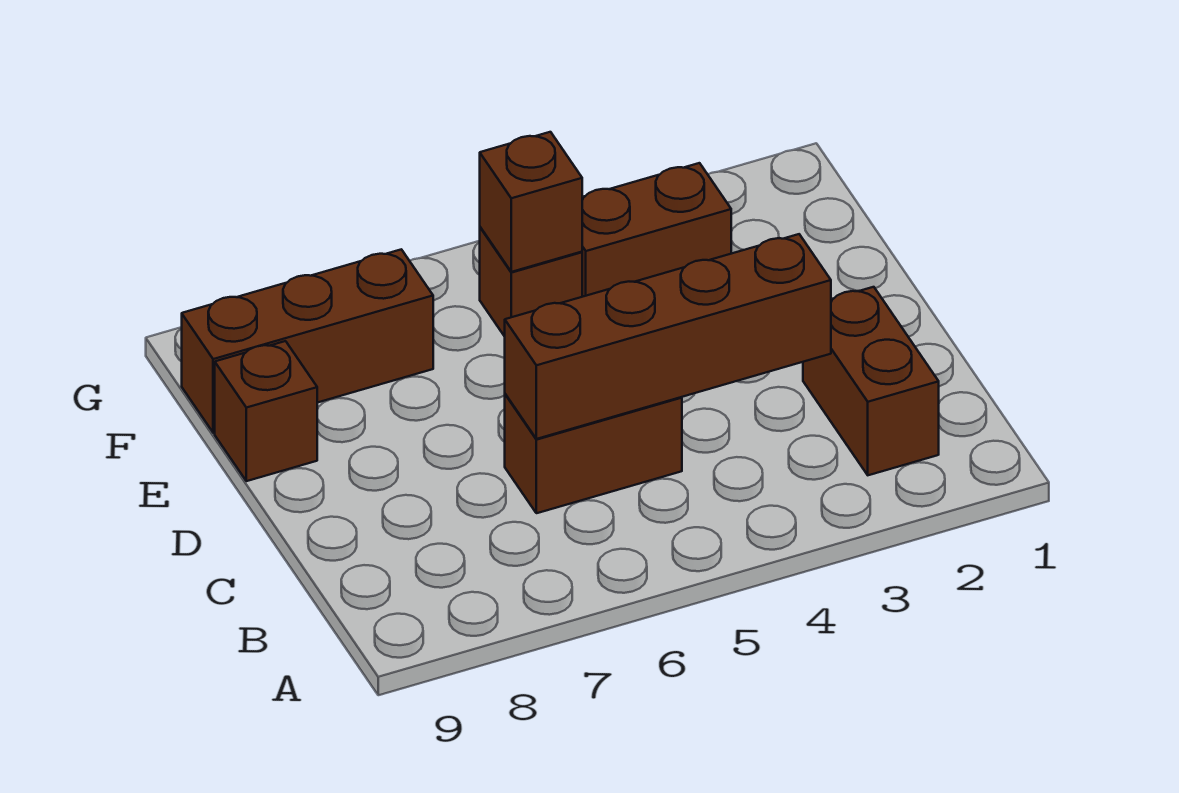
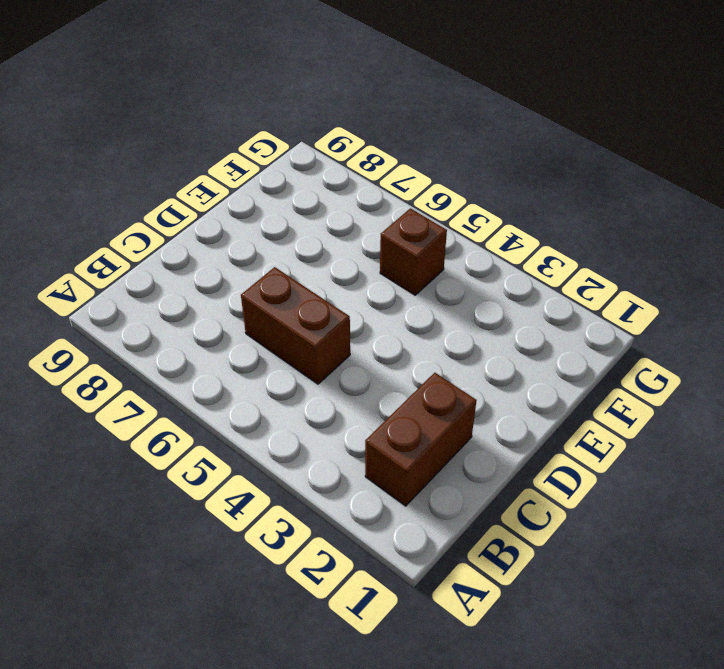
none -> brown 1x1 brick [215,341,317,481]
none -> brown 1x2 brick [582,163,731,297]

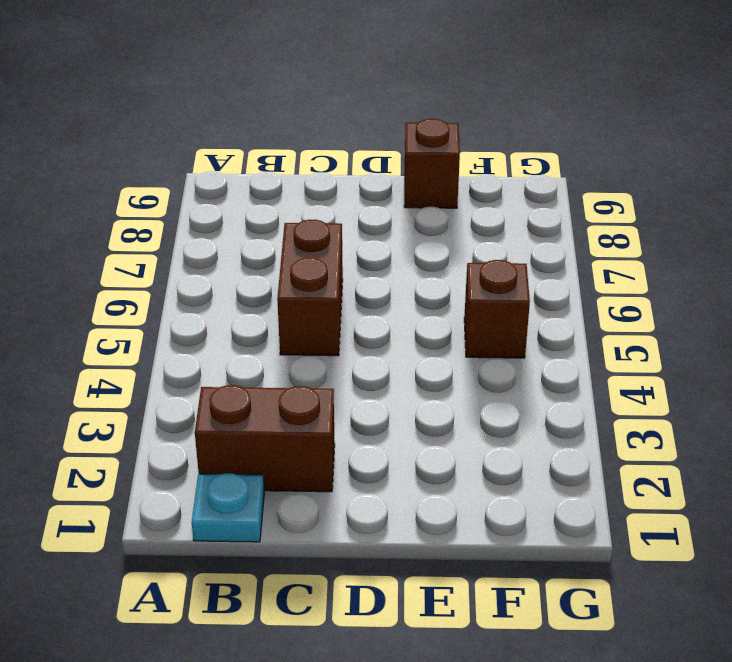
cyan 1x1 plate [192,473,264,542] -> none
none -> brown 1x2 brick [582,163,731,297]
none -> brown 1x3 brick [182,249,433,433]

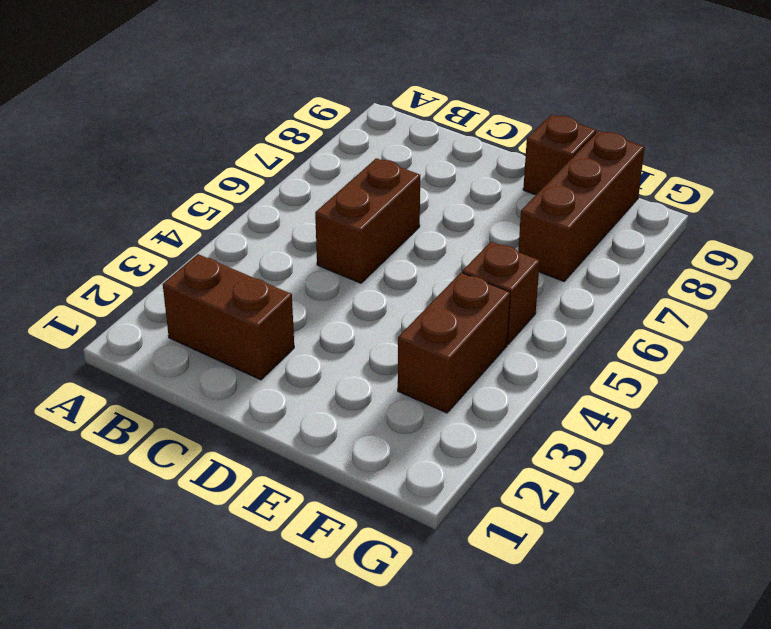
none -> brown 1x4 brick [505,234,831,439]
none -> brown 1x1 brick [480,132,582,272]

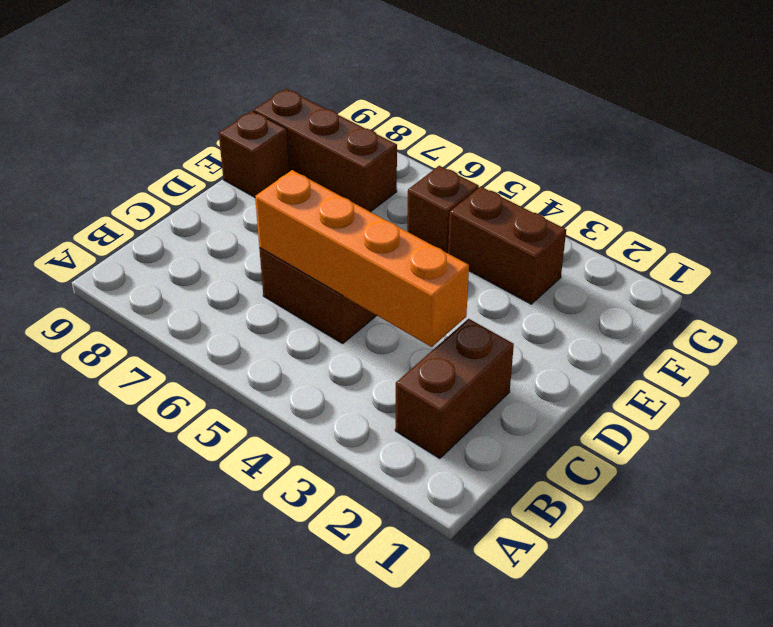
orange 1x4 brick [255,170,469,347] -> brown 1x4 brick [505,234,831,439]
none -> brown 1x1 brick [480,132,582,272]

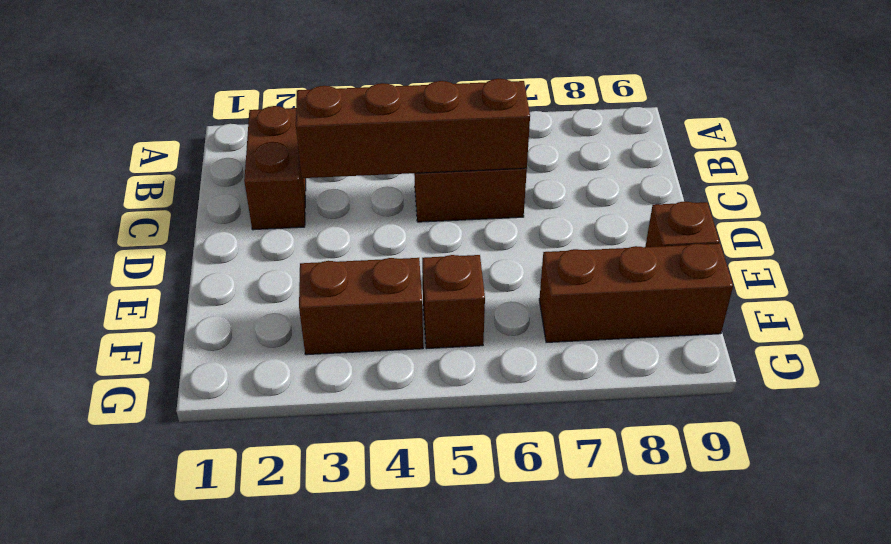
none -> brown 1x1 brick [480,132,582,272]

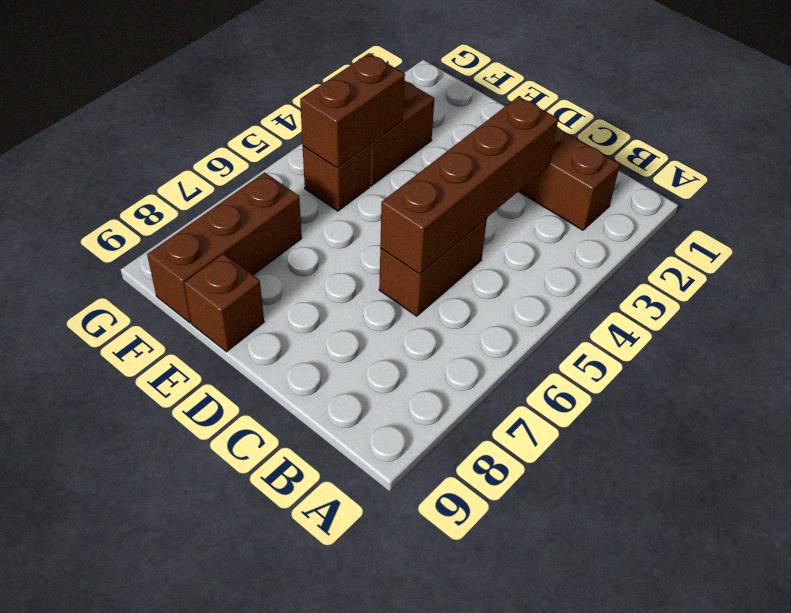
brown 1x2 brick [300,53,405,168] -> brown 1x1 brick [480,132,582,272]

